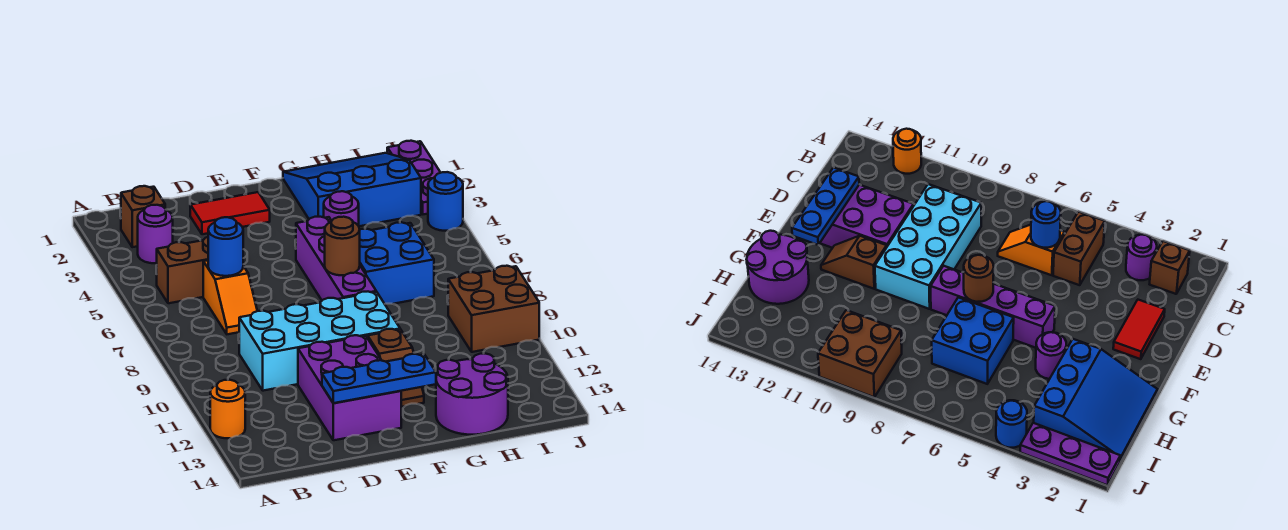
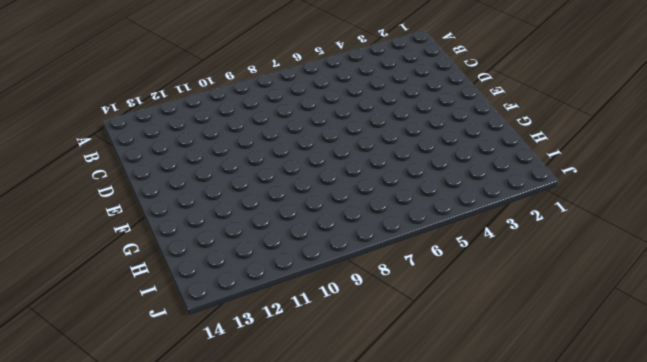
none -> orange 1x1 round brick [210,380,245,438]
none -> brown 1x1 brick [121,186,165,247]
none -> purple 1x1 round brick [138,205,173,263]

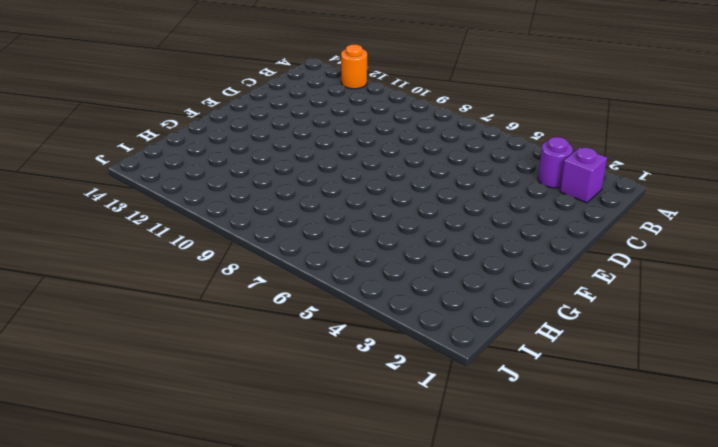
purple 1x1 brick [560,147,607,203] -> brown 1x1 brick [121,186,165,247]
none -> brown 1x2 brick [157,237,208,303]
none -> orange 1x2 slope [203,260,257,334]
none -> cyan 2x4 brick [239,292,400,391]

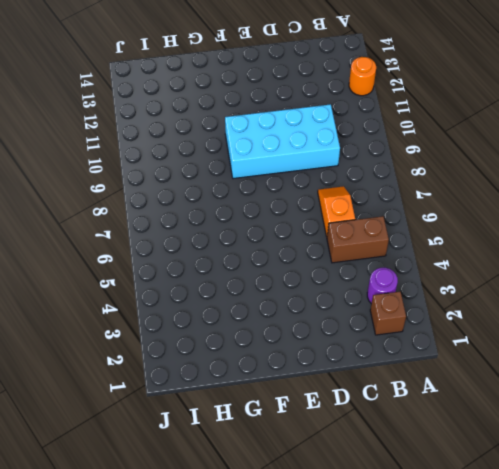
none -> red 1x2 tile [190,192,270,234]
none -> purple 2x3 brick [298,335,401,440]
none -> purple 1x4 brick [296,217,376,300]

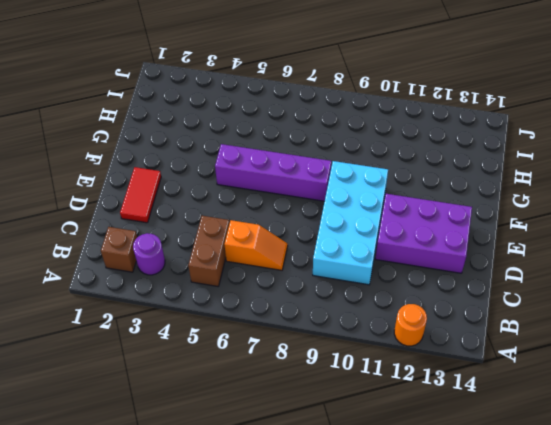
none -> brown 1x2 slope [368,329,424,407]
none -> blue 3x3 slope [283,153,421,226]
none -> purple 1x1 round brick [324,191,359,226]

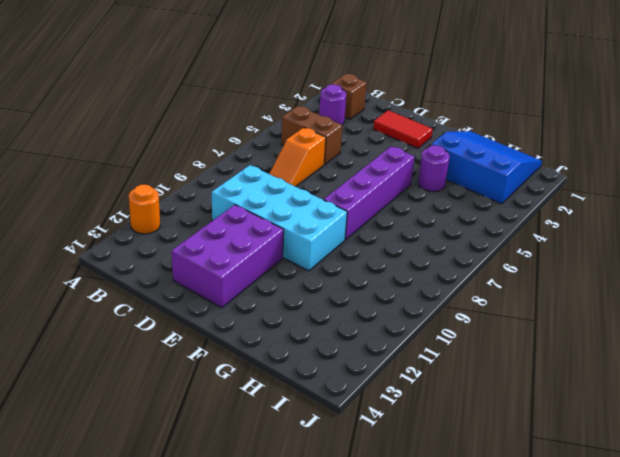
none -> brown 1x2 slope [368,329,424,407]
none -> blue 2x2 brick [360,222,434,304]
none -> purple 2x2 round brick [436,354,508,435]

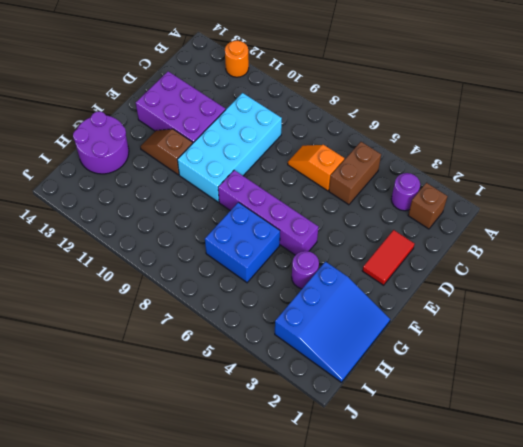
none -> brown 2x2 brick [448,266,539,352]
none -> purple 1x3 plate [387,141,441,214]
none -> blue 1x1 round brick [428,172,463,231]

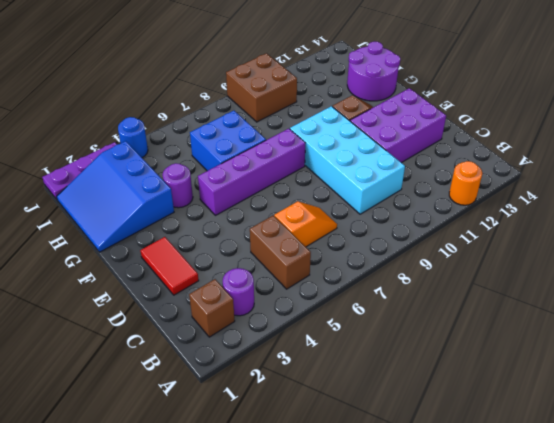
none -> blue 1x1 round brick [208,217,243,276]
none -> blue 1x3 plate [322,354,436,403]
none -> brown 1x1 round brick [325,217,360,275]

